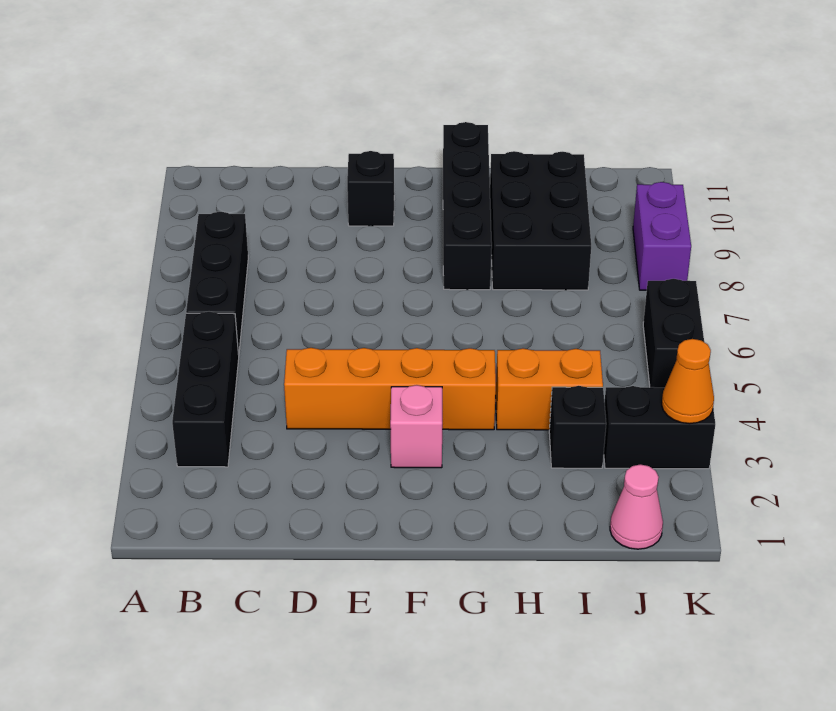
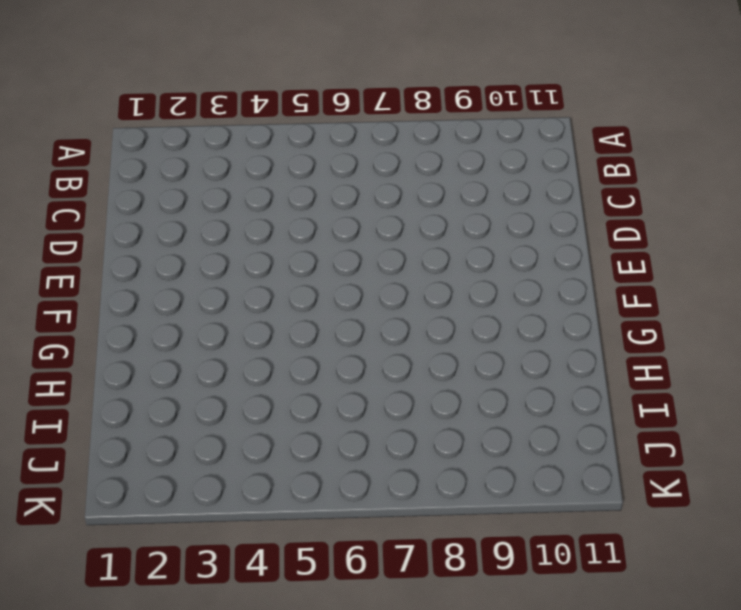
none -> black 1x3 brick [172,312,239,467]
none -> black 1x3 brick [186,212,248,355]
none -> orange 1x4 brick [284,348,496,430]

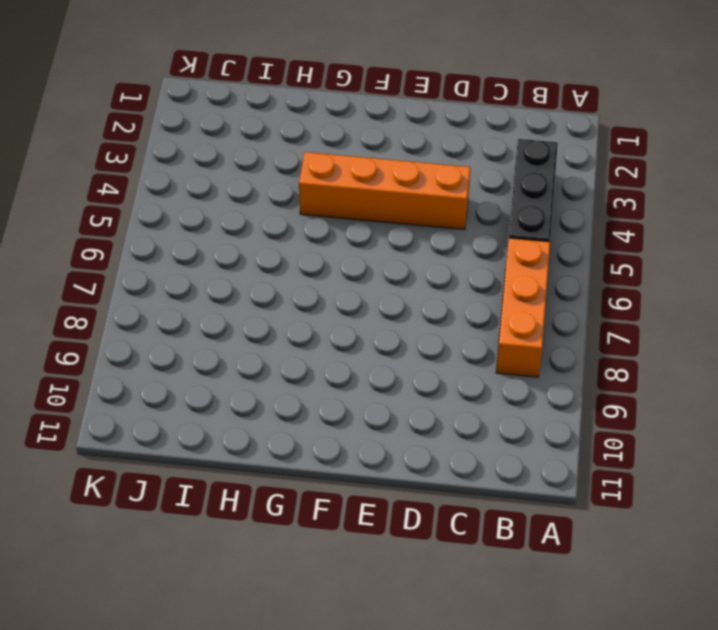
orange 1x3 brick [496,238,550,377] -> black 1x3 brick [186,212,248,355]
none -> black 1x1 brick [347,151,394,226]
none -> pink 1x1 brick [390,385,442,468]
none -> black 1x4 brick [443,122,492,290]

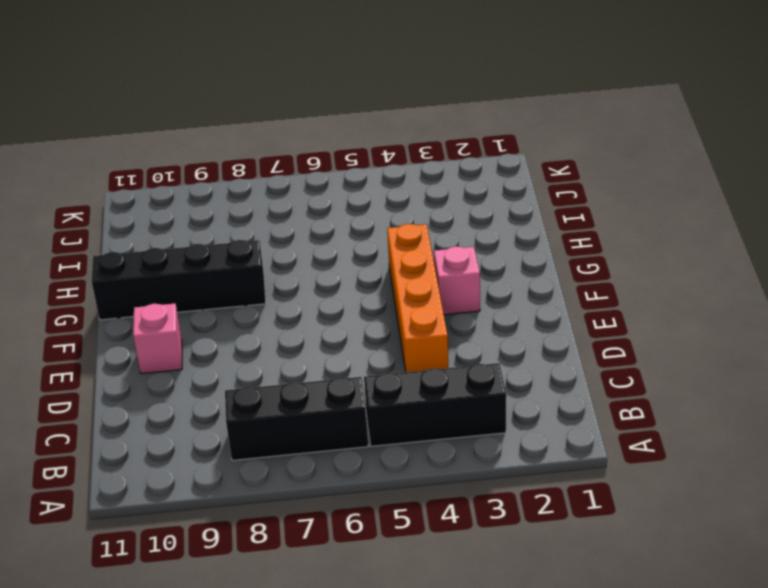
pink 1x1 brick [133,304,182,374] -> black 1x1 brick [347,151,394,226]
none -> orange 1x2 brick [496,348,603,430]
none -> black 2x3 brick [490,151,591,290]
none -> black 1x1 brick [549,386,606,468]

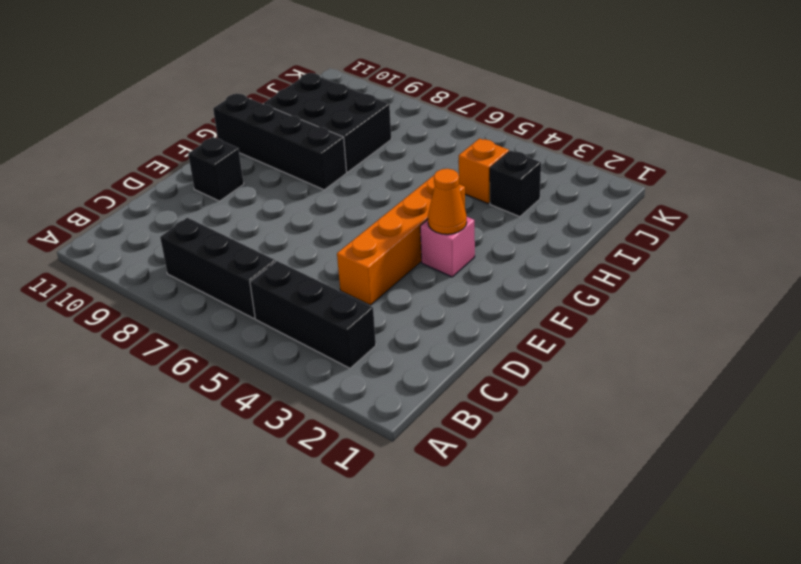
orange 1x1 cone [428,169,467,234] -> orange 1x1 cone moved to [662,339,714,424]
orange 1x1 brick [459,139,509,204] -> orange 1x2 brick [496,348,603,430]
none -> pink 1x1 cone [610,464,663,549]
none -> black 1x2 brick [604,386,715,469]
none -> black 1x2 brick [643,279,704,388]

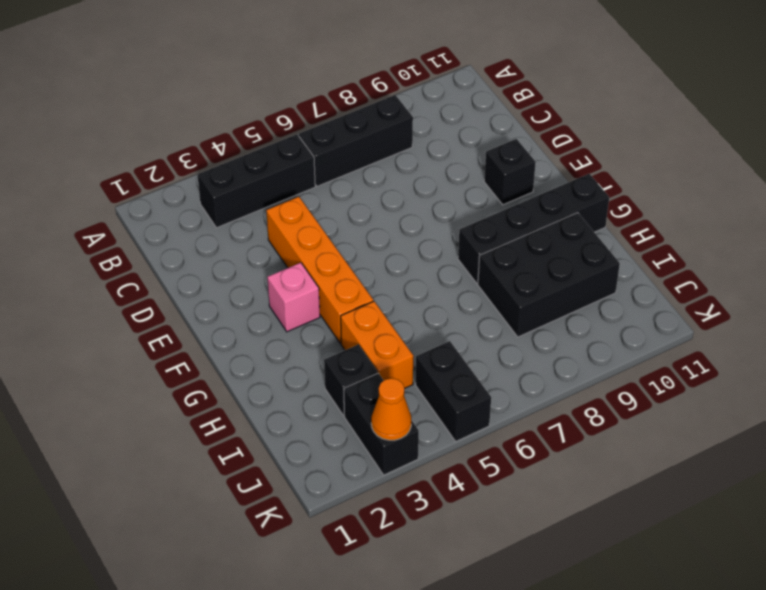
black 1x2 brick [416,341,491,441] -> black 1x2 brick turned to [643,279,704,388]
none -> pink 1x1 cone [610,464,663,549]
none -> purple 1x2 brick [633,182,691,290]

